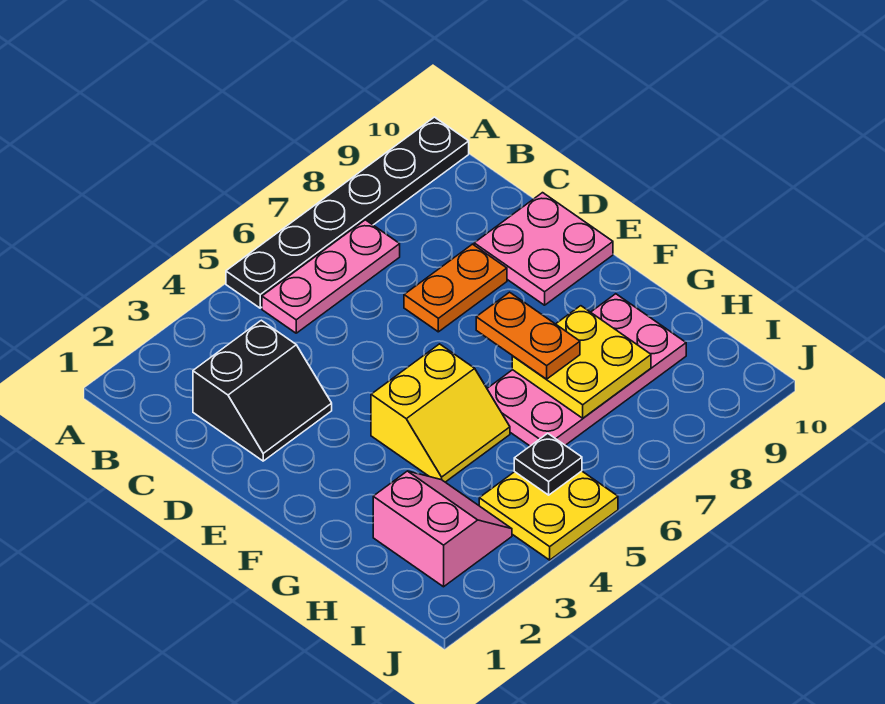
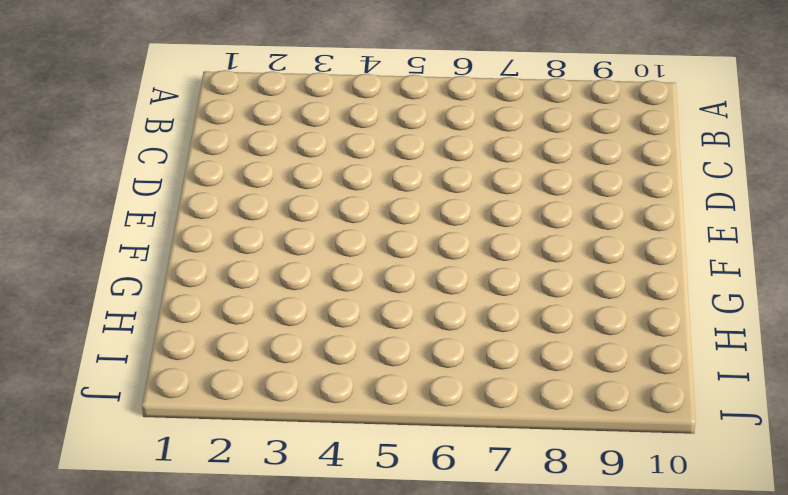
none -> black 1x6 plate [226,117,469,308]
none -> pink 1x3 plate [262,220,400,333]
none -> black 2x2 slope [193,320,332,461]

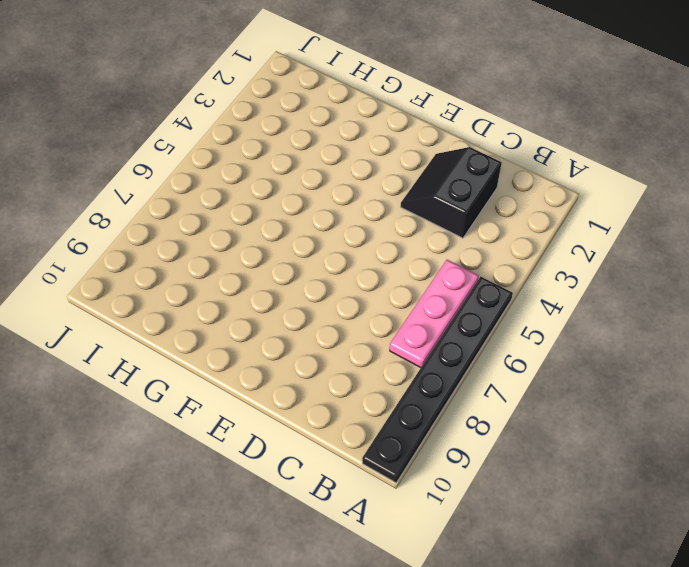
none -> orange 1x2 plate [404,244,507,332]
none -> pink 2x2 plate [474,193,613,305]
none -> yellow 2x2 slope [371,344,510,482]

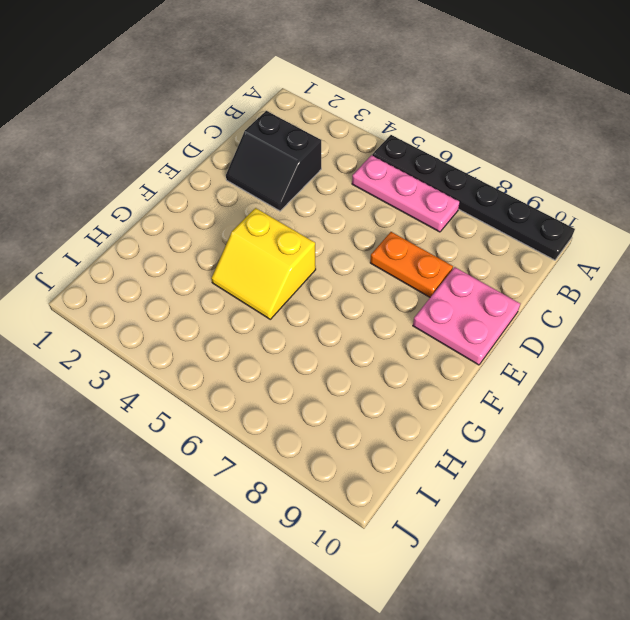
none -> pink 2x4 plate [487,294,686,446]
none -> pink 2x2 slope [373,471,512,587]
none -> yellow 2x2 plate [479,471,618,560]

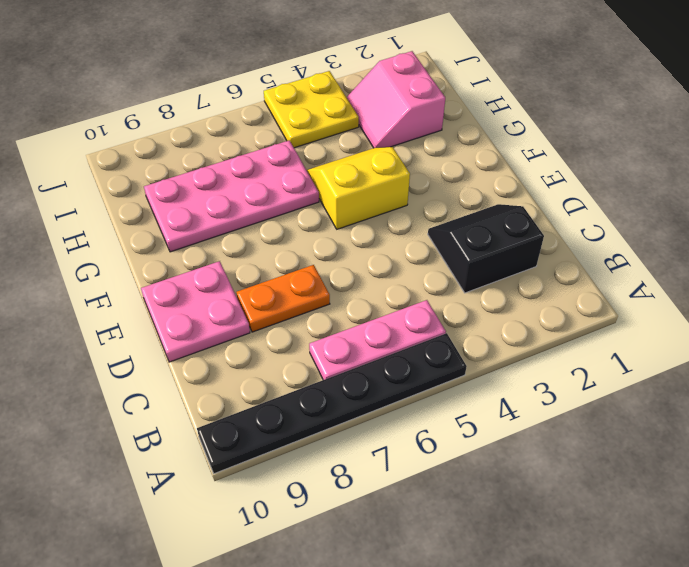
none -> yellow 2x2 plate [512,306,651,418]
none -> black 1x1 plate [514,433,582,495]
none -> orange 1x2 plate [476,292,580,379]

